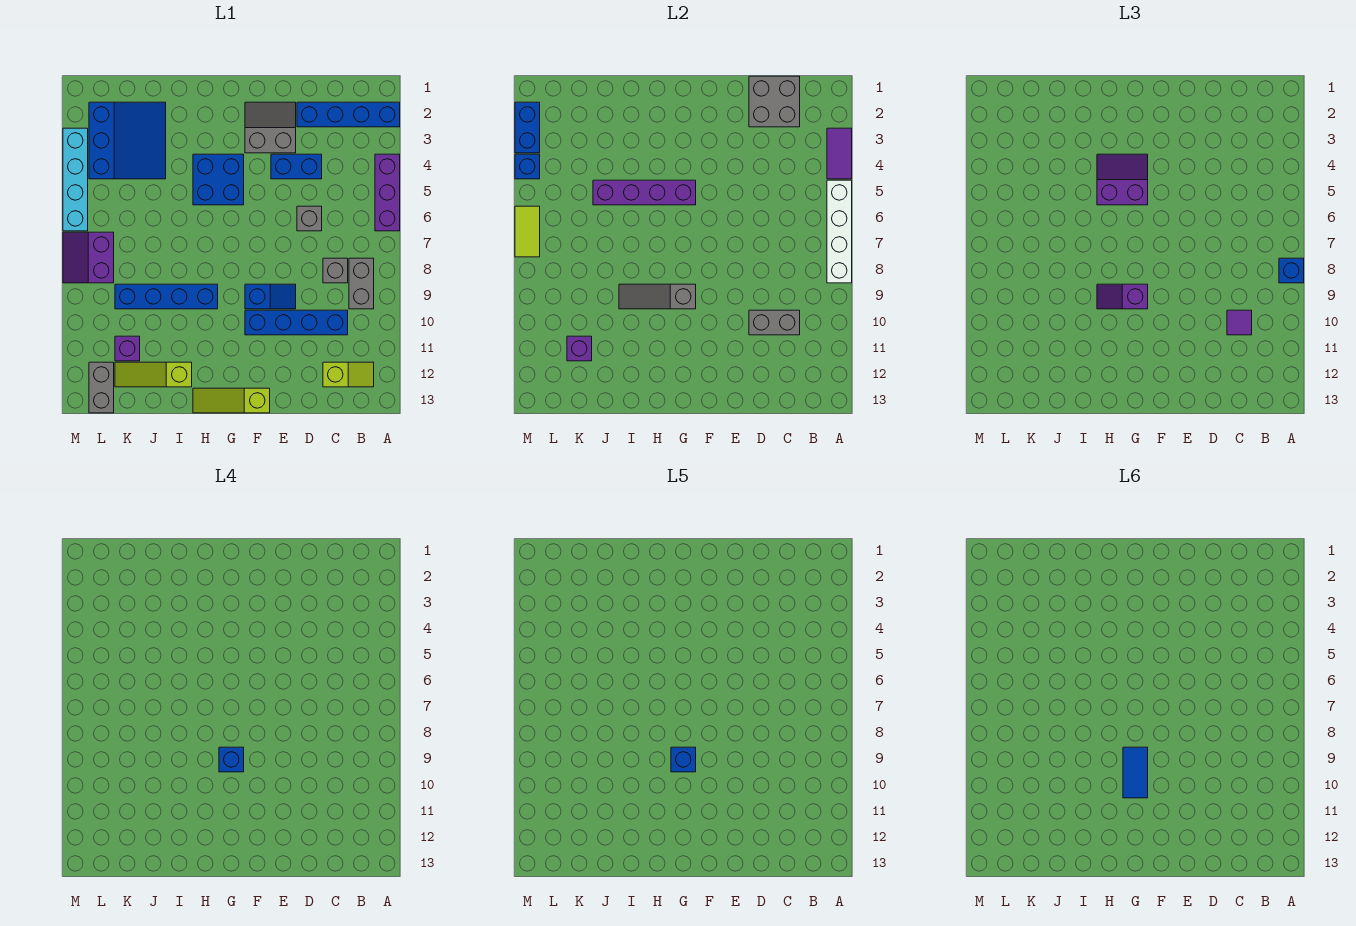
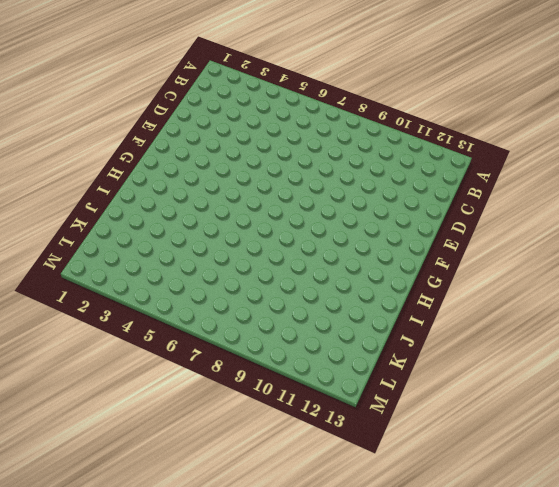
none -> blue 1x4 brick [297,102,400,127]
none -> purple 1x3 brick [375,154,400,231]
none -> grey 1x2 brick [349,258,374,309]
none -> lime 1x2 slope [323,362,374,387]

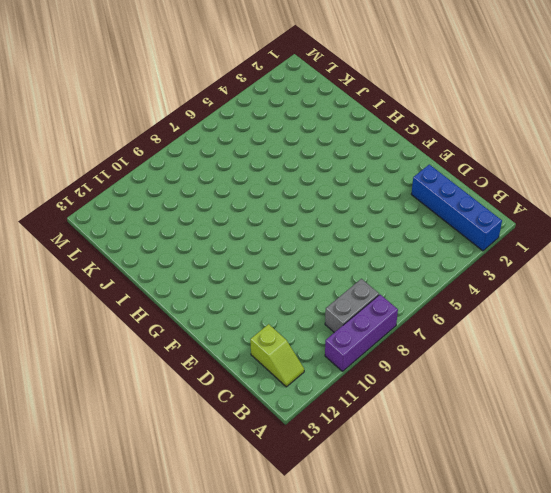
purple 1x3 brick [325,295,398,371] -> purple 1x3 brick moved to [375,154,400,231]
none -> grey 1x1 brick [323,258,348,283]
none -> blue 1x4 brick [245,310,348,335]
none -> blue 1x2 brick [271,154,322,179]
none -> grey 1x1 brick [297,206,322,231]

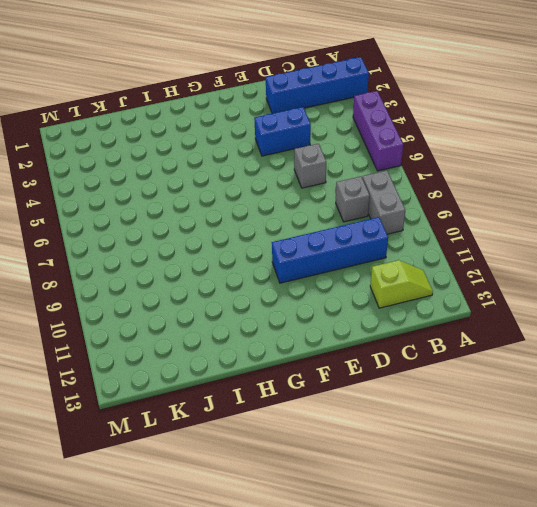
none -> grey 2x2 slope [245,102,296,153]
none -> blue 1x2 slope [245,284,296,309]
none -> lime 1x3 slope [193,388,270,413]
none -> blue 2x2 brick [193,154,244,205]

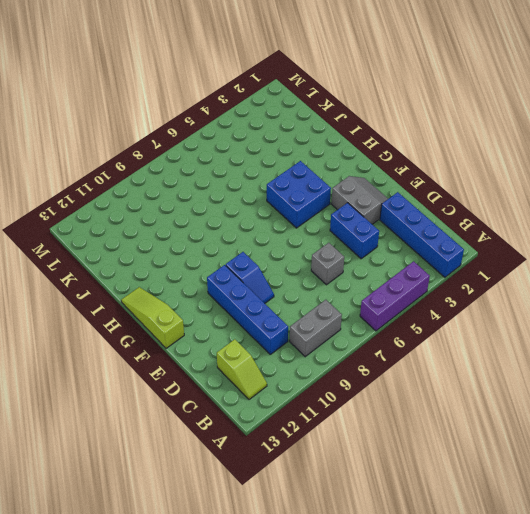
none -> grey 1x1 brick [323,258,348,283]
none -> blue 1x4 brick [115,284,218,309]
none -> lime 1x3 slope [115,362,192,387]
none -> blue 3x3 slope [89,102,166,179]

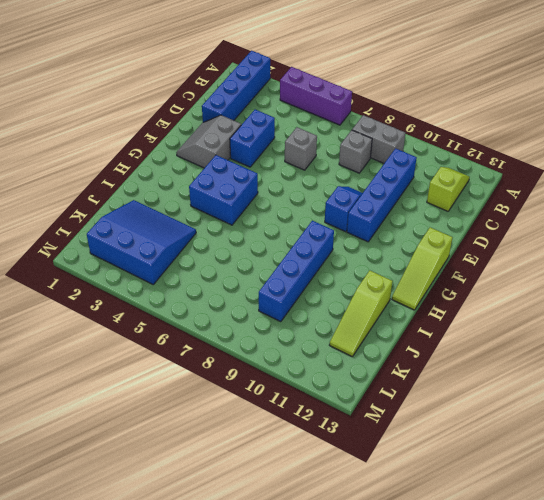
none -> purple 1x1 brick [115,336,140,361]
none -> purple 2x2 slope [63,232,114,283]
none -> grey 1x2 brick [89,362,114,413]
none -> cyan 1x4 brick [63,128,88,231]

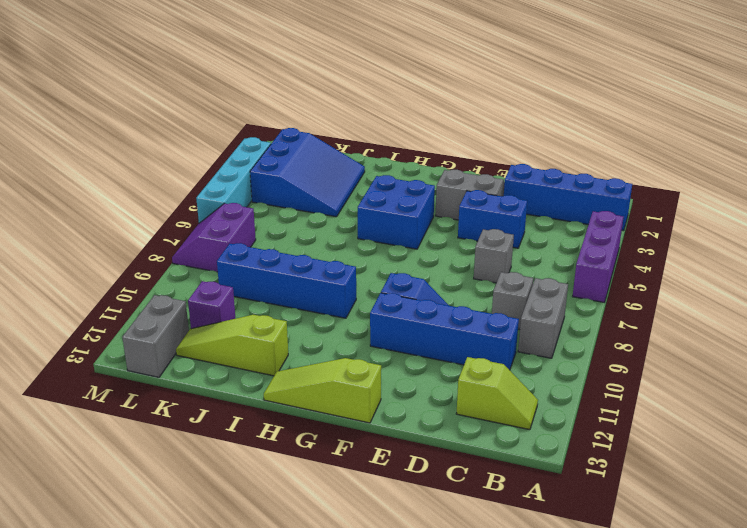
none -> purple 1x2 tile [827,128,852,179]
none -> white 1x4 brick [827,180,852,283]
none -> grey 2x2 brick [749,76,800,127]
none -> grey 1x2 brick [749,310,800,335]

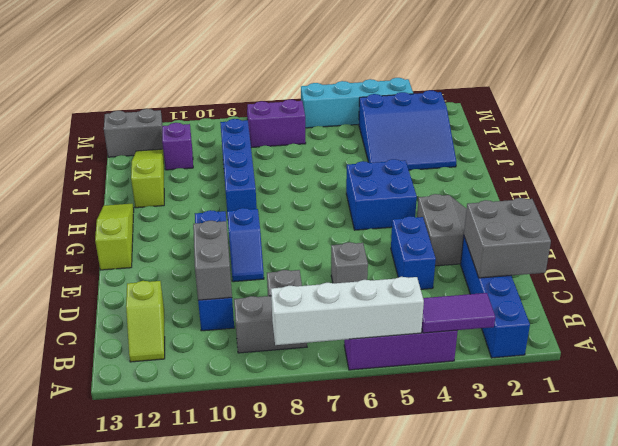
none -> purple 1x4 brick [593,180,696,205]
none -> grey 1x3 slope [619,284,696,309]
none -> purple 1x1 brick [567,336,592,361]
none -> blue 1x2 brick [515,102,540,153]

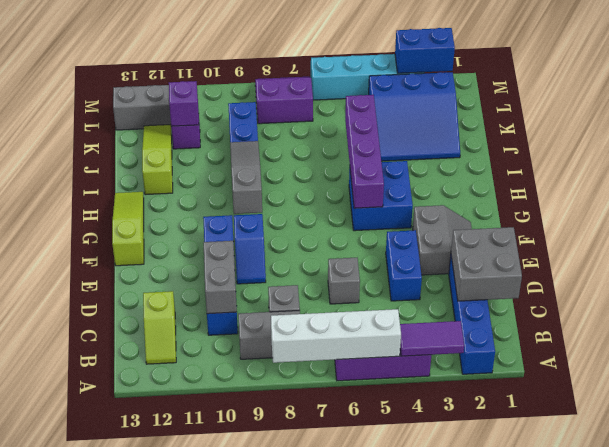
none -> blue 1x1 brick [515,154,540,179]
none -> lime 1x2 tile [515,206,540,257]
none -> blue 1x1 brick [1279,258,1304,283]
none -> purple 1x1 tile [1227,310,1252,335]

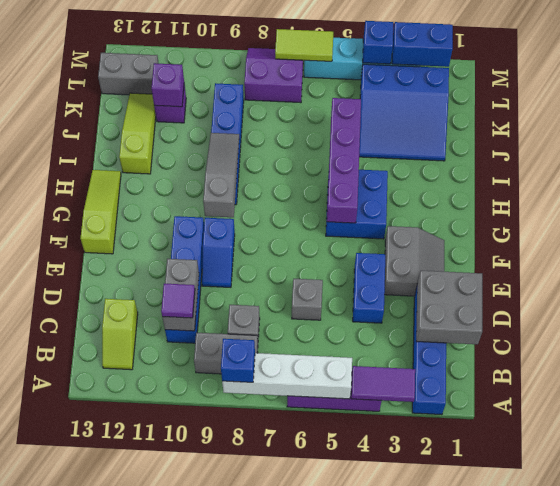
none -> purple 2x2 slope [1097,154,1148,205]
none -> purple 1x2 slope [1097,284,1148,309]
none -> blue 1x1 brick [219,747,244,772]
none -> blue 1x1 brick [671,747,696,772]

